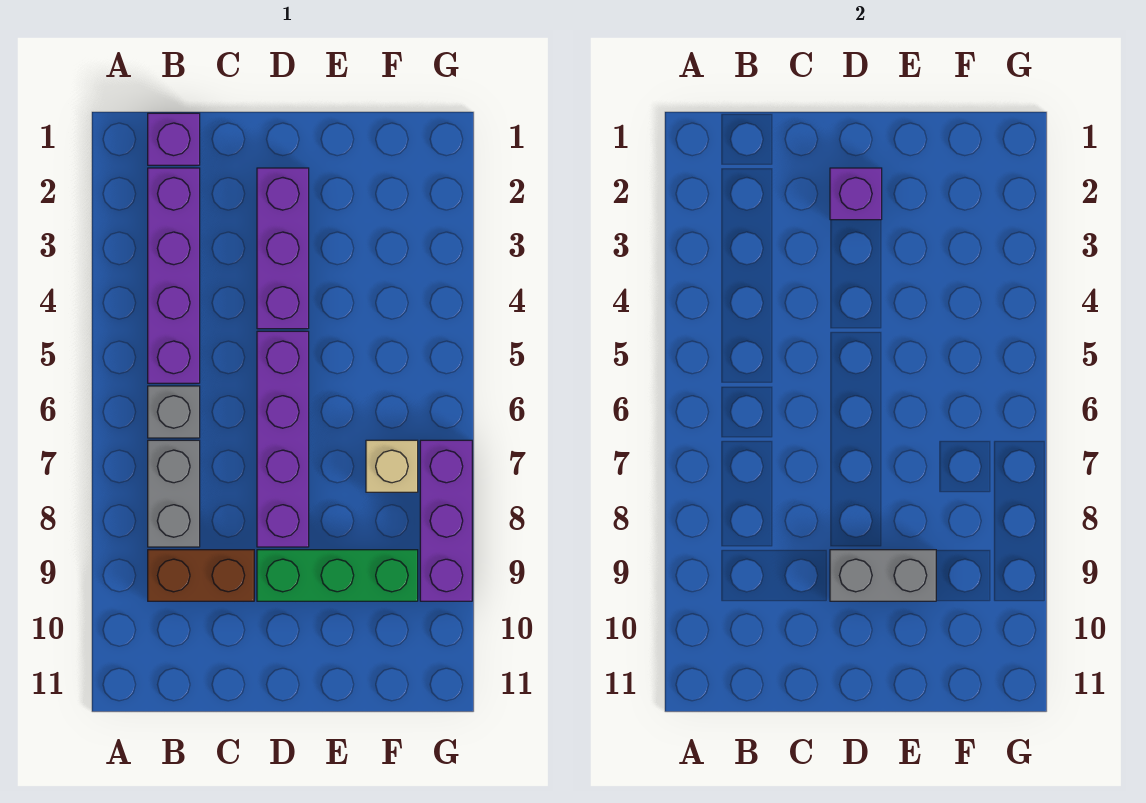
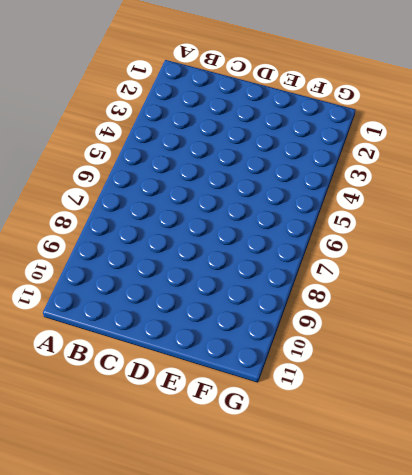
none -> purple 1x1 brick [148,113,200,165]
none -> purple 1x4 brick [148,168,200,383]
none -> grey 1x1 brick [148,386,200,438]

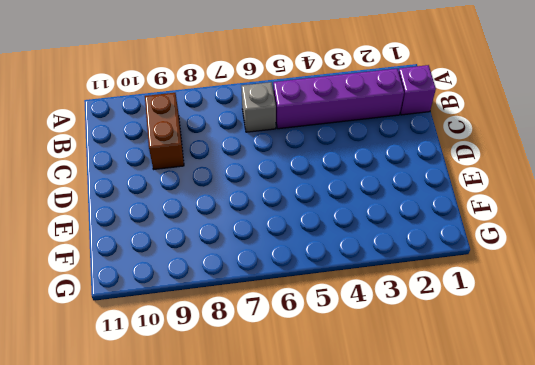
none -> grey 1x2 brick [148,440,200,547]
none -> purple 1x3 brick [257,168,309,329]
none -> purple 1x4 brick [257,331,309,547]

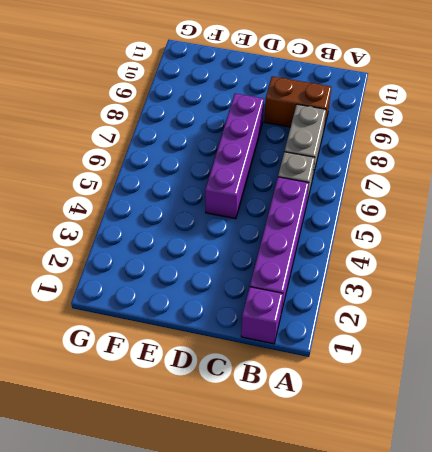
none -> purple 1x3 brick [257,168,309,329]
none -> green 1x3 brick [257,550,418,601]
none -> tan 1x1 brick [366,440,418,492]

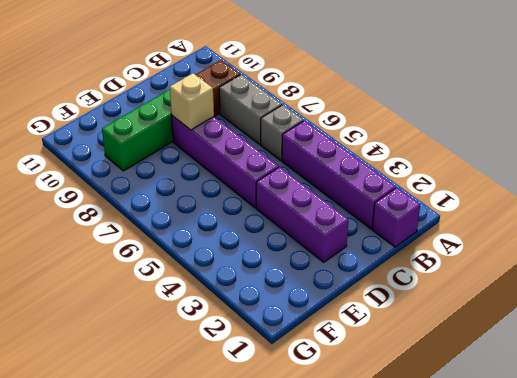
tan 1x1 brick [170,73,214,130] -> tan 1x1 brick moved to [366,440,418,492]
none -> purple 1x3 brick [420,440,472,601]
none -> purple 1x1 brick [830,168,882,220]
none -> grey 1x2 brick [830,550,936,601]

